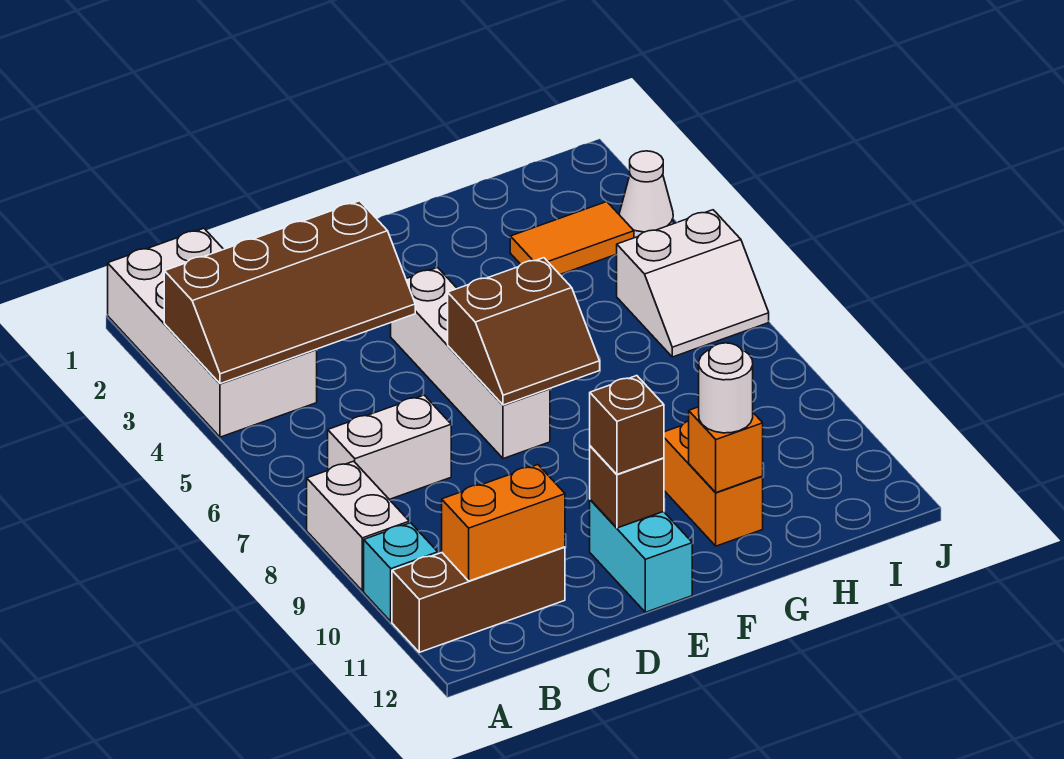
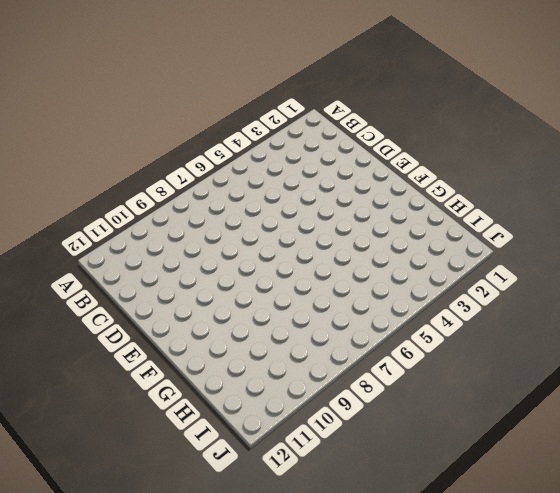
none -> white 2x4 brick [108,228,317,437]
none -> white 1x2 brick [307,461,409,591]
none -> cyan 1x1 brick [364,523,438,622]

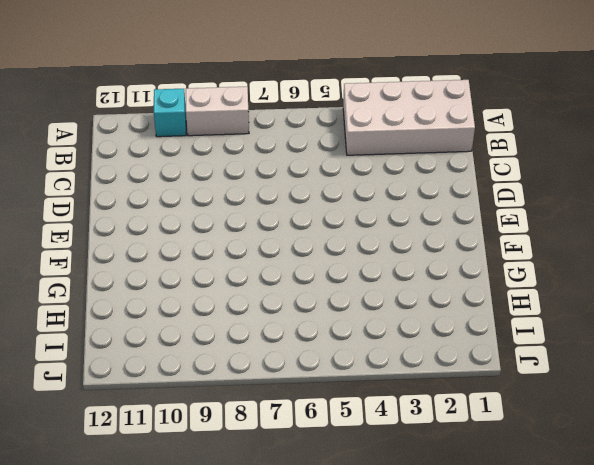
none -> brown 1x3 brick [392,547,565,652]
none -> white 1x2 brick [328,395,451,499]
none -> white 1x4 brick [391,268,550,459]

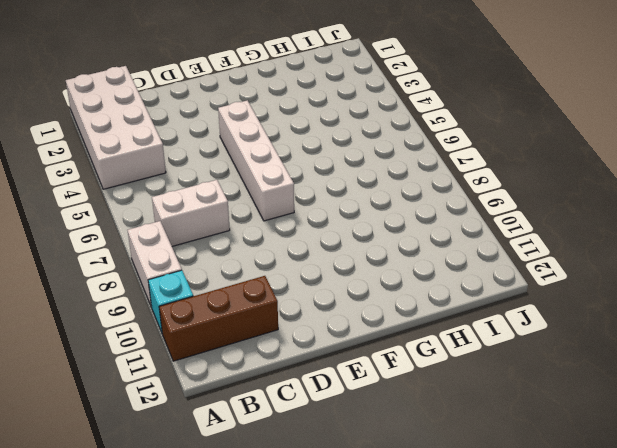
none -> cyan 1x2 brick [590,500,692,612]
none -> orange 1x2 brick [664,421,763,546]
none -> orange 1x2 tile [510,202,634,274]

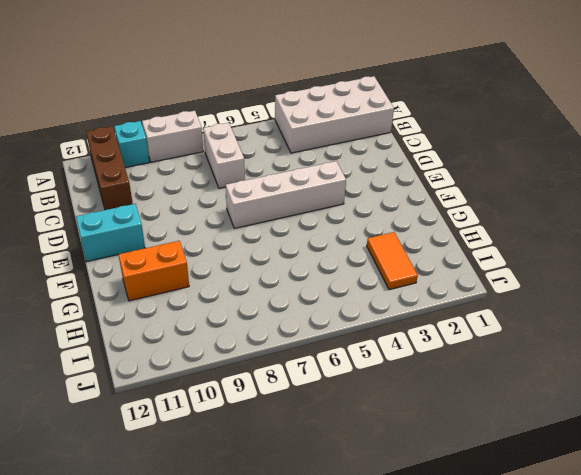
none -> white 2x2 slope [617,210,769,357]
none -> white 1x1 cone [619,151,673,238]
none -> brown 2x4 slope [164,201,415,384]

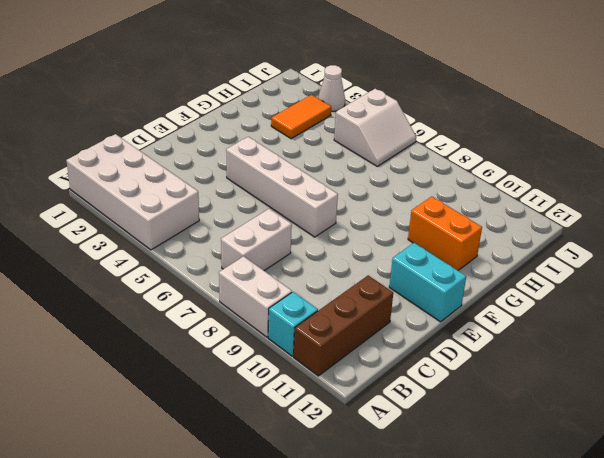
none -> brown 2x4 slope [164,201,415,384]
none -> orange 1x2 brick [442,465,565,581]
none -> brown 2x2 slope [448,258,600,405]

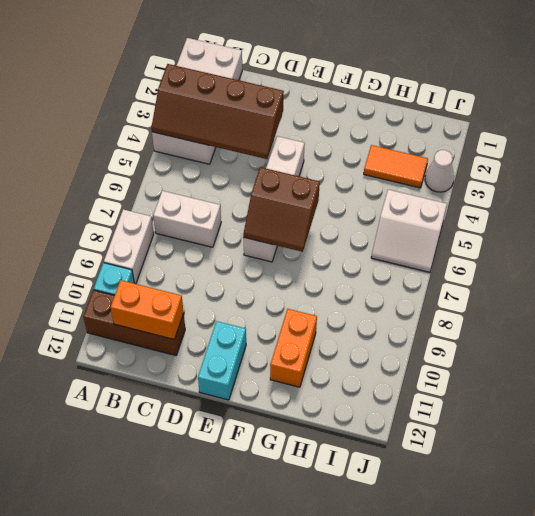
none -> brown 1x1 brick [590,446,664,528]
none -> orange 1x1 brick [689,407,763,493]
none -> brown 1x1 brick [590,376,664,474]

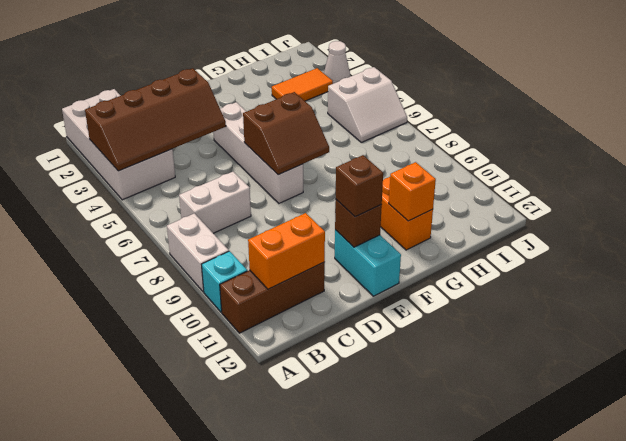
none -> white 1x1 round brick [699,343,753,433]

